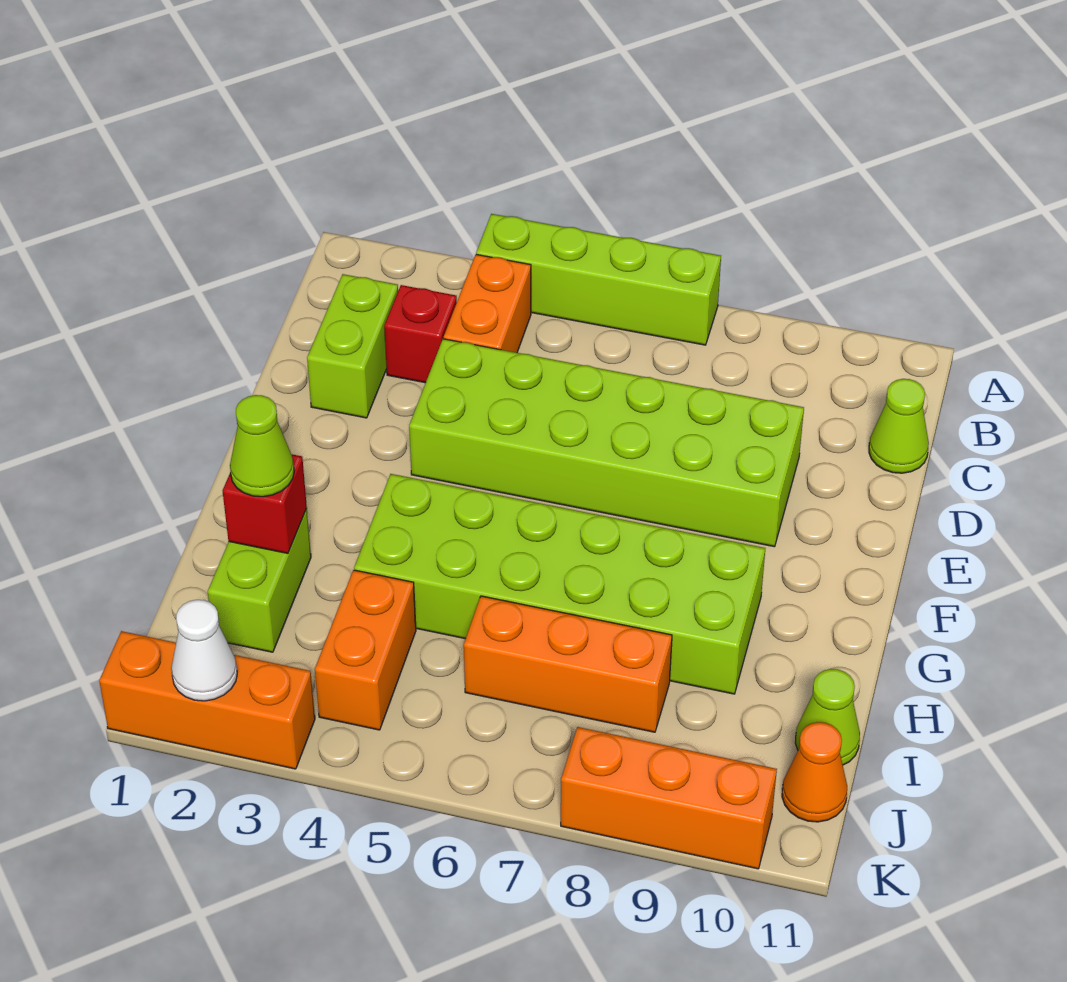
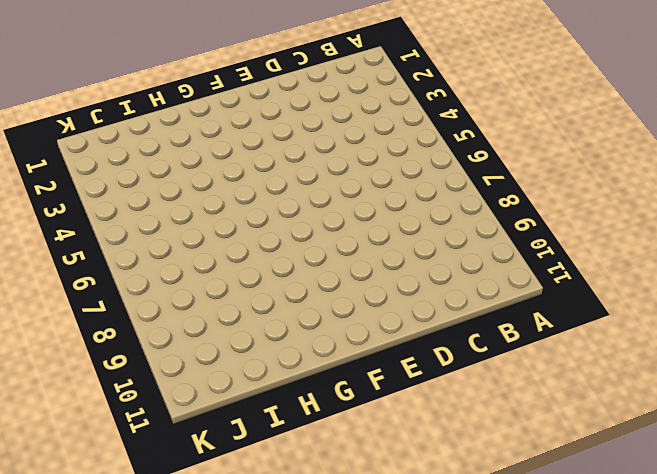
none -> lime 1x4 brick [476,214,721,345]
none -> orange 1x2 brick [444,254,531,353]
none -> lime 1x2 brick [307,274,398,418]

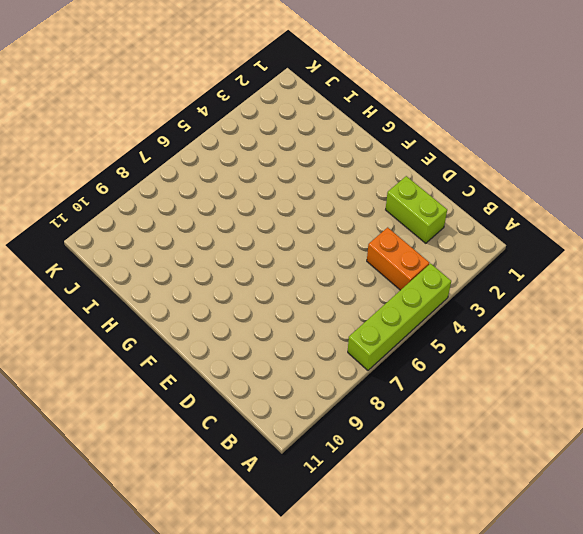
none -> red 1x1 brick [384,285,457,383]
none -> lime 1x1 cone [869,379,929,473]
none -> lime 2x6 brick [409,339,804,547]

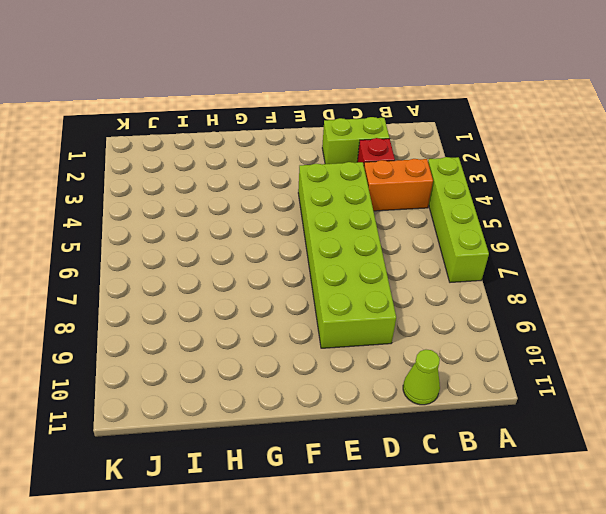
none -> lime 2x6 brick [354,474,765,694]
none -> lime 1x2 brick [208,509,311,652]
none -> orange 1x2 brick [315,570,416,730]

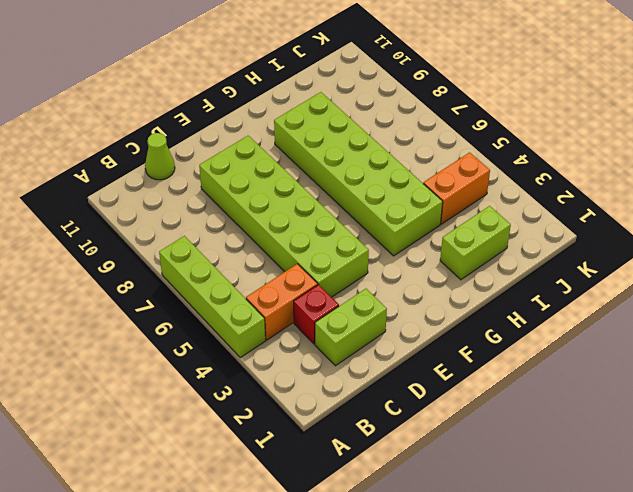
none -> orange 1x3 brick [464,596,672,732]
none -> lime 1x1 cone [795,669,860,765]
none -> orange 1x1 cone [782,722,847,822]

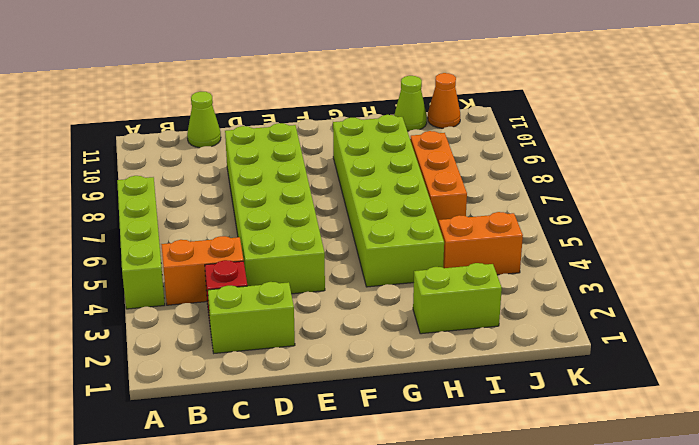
none -> orange 1x3 brick [99,631,315,769]
none -> orange 1x3 brick [561,727,777,869]
none -> red 1x1 brick [223,454,307,553]

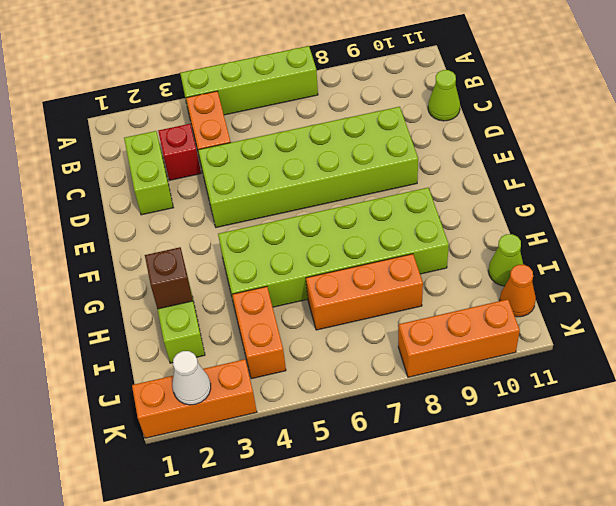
brown 1x1 brick [145,247,193,309] -> red 1x1 brick [223,454,307,553]
none -> lime 1x1 cone [230,395,294,497]

